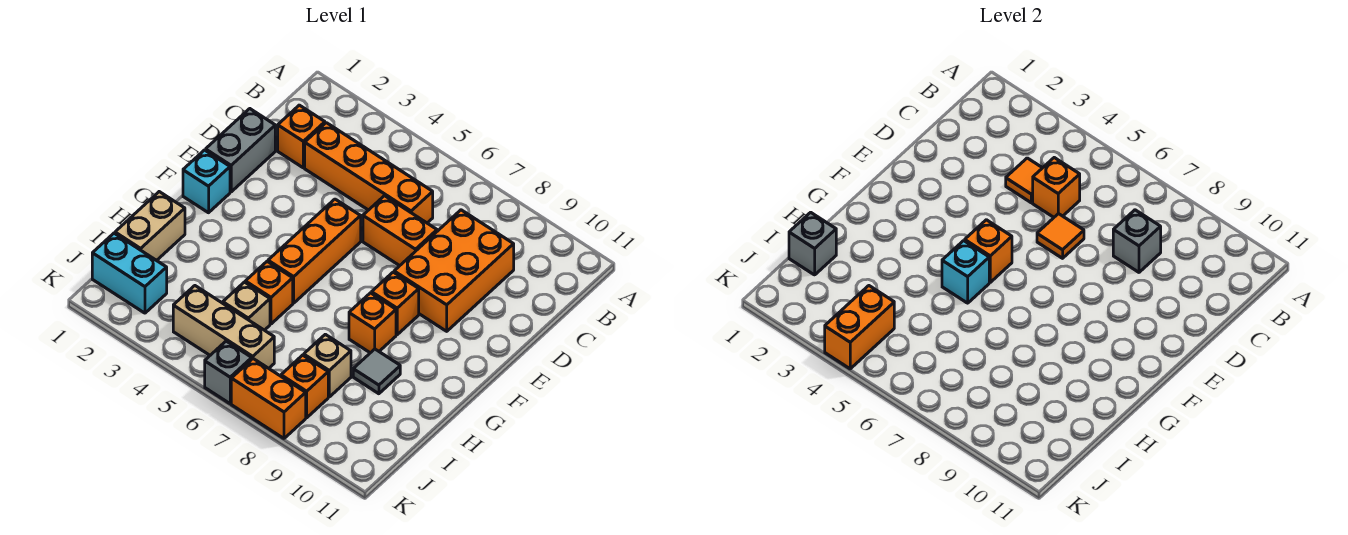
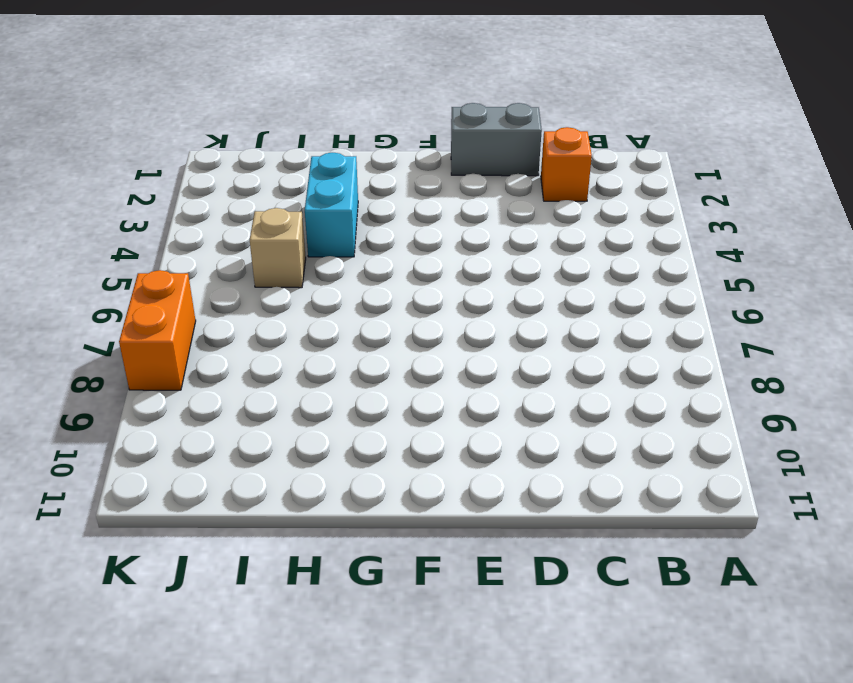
cyan 1x2 brick [305,153,358,257] -> cyan 1x2 brick moved to [92,233,167,313]
none -> orange 1x4 brick [305,123,433,223]
none -> orange 2x3 brick [394,210,514,331]
none -> orange 1x2 brick [363,196,437,266]

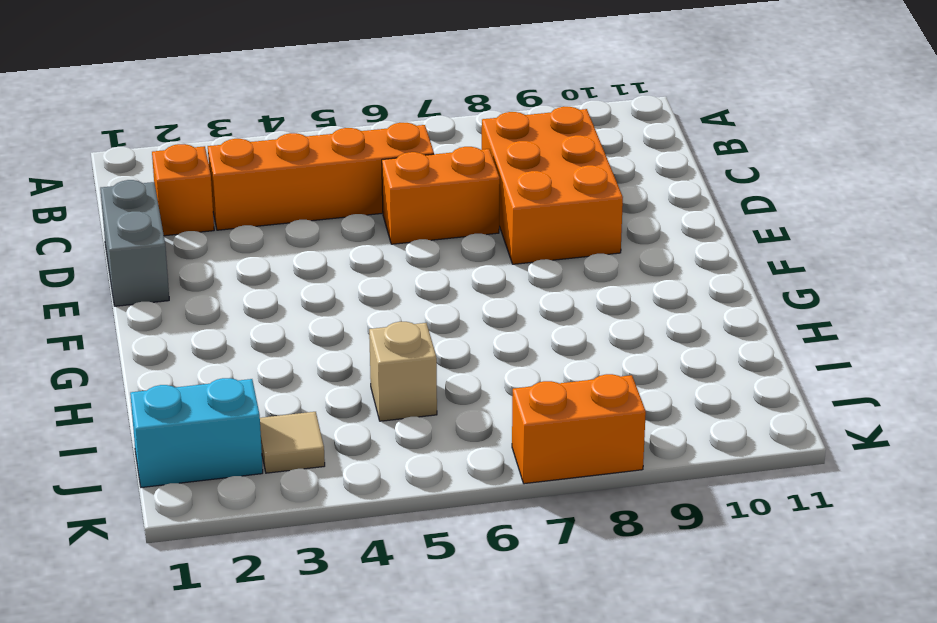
tan 1x1 tile [260,412,325,473] -> none
none -> orange 1x3 brick [268,199,361,303]
none -> cyan 1x1 brick [183,150,230,213]
none -> orange 1x1 brick [372,272,419,335]

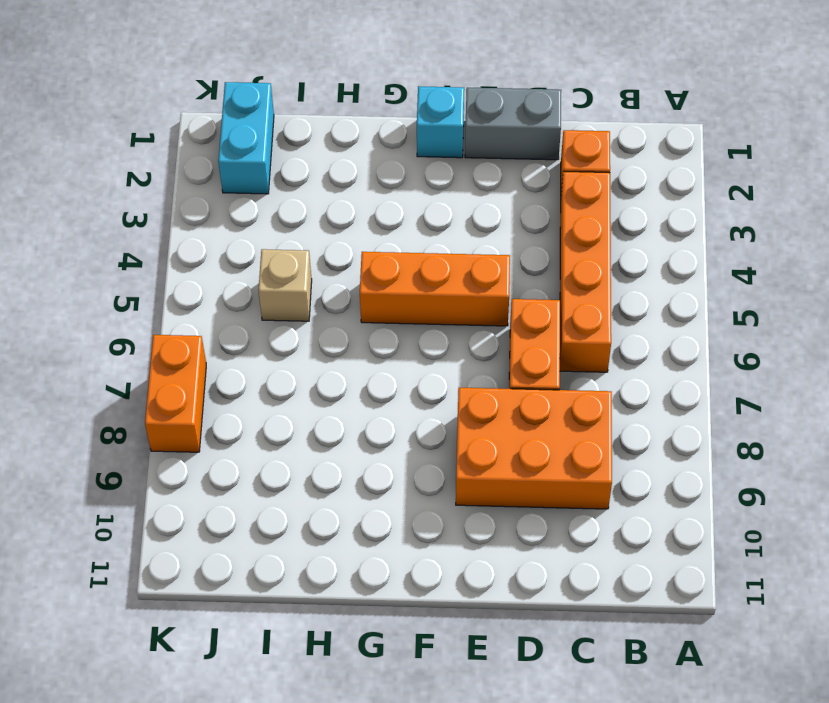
none -> orange 1x1 brick [372,272,419,335]
none -> orange 1x1 brick [349,293,396,353]
none -> tan 1x2 brick [115,192,185,261]

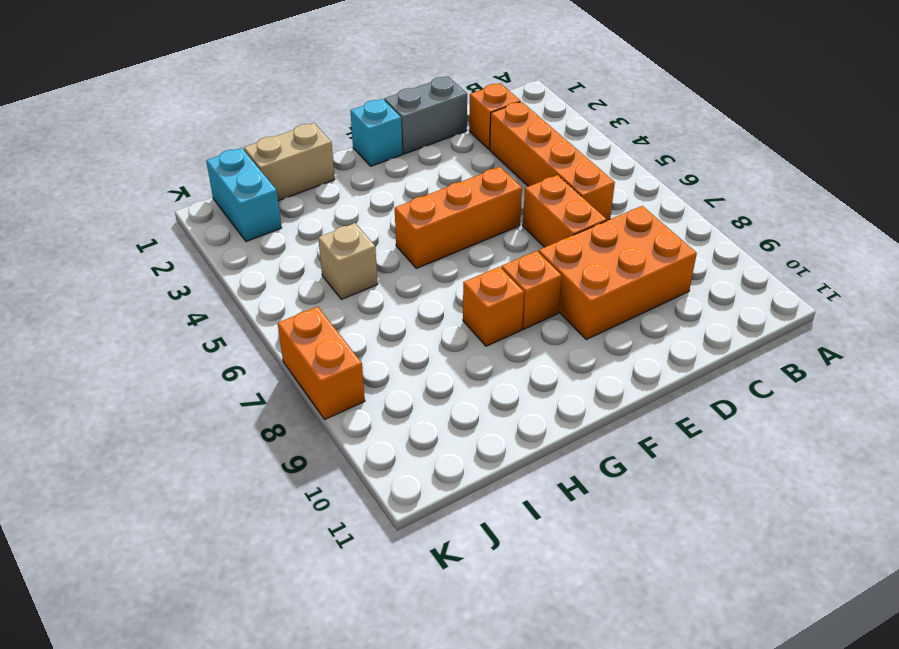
none -> orange 1x1 brick [245,262,293,324]
none -> grey 1x1 tile [353,349,400,394]
none -> tan 1x1 brick [304,334,351,397]

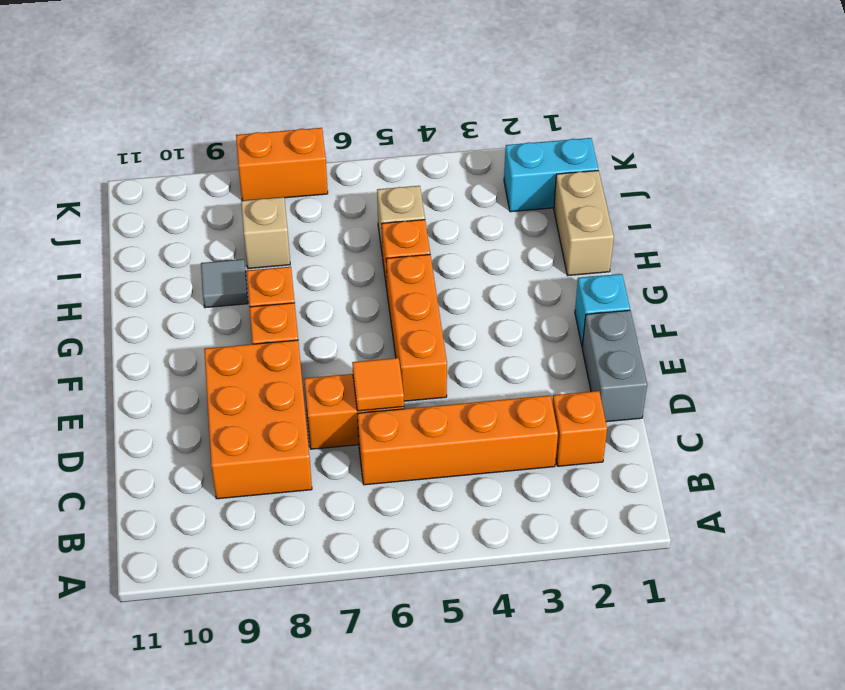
none -> tan 1x3 brick [173,286,274,368]
none -> orange 1x1 brick [281,355,328,418]
none -> grey 1x1 brick [205,341,252,404]

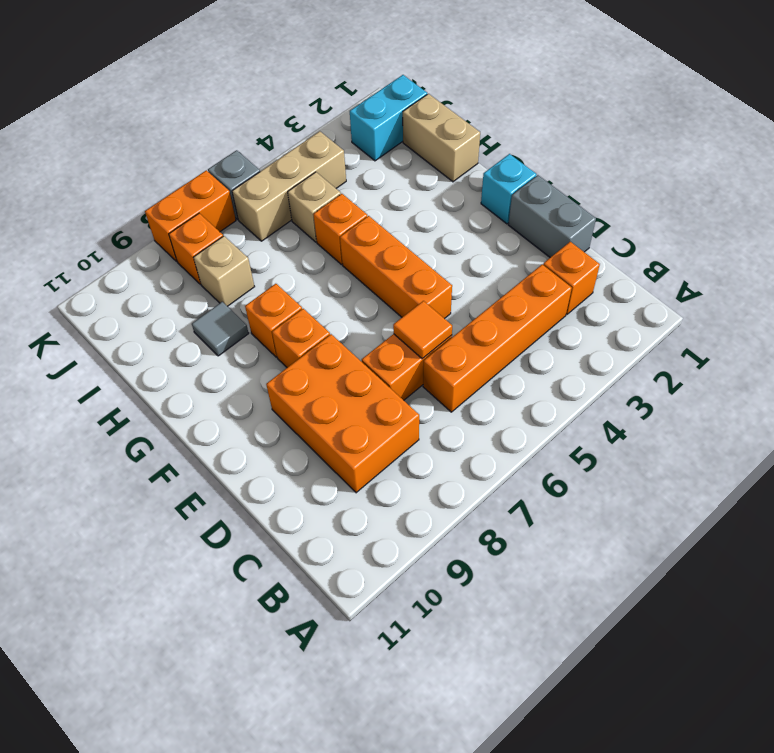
none -> orange 1x1 tile [1006,158,1042,203]
none -> orange 1x1 brick [1033,158,1080,217]
none -> grey 1x1 brick [1113,210,1161,272]

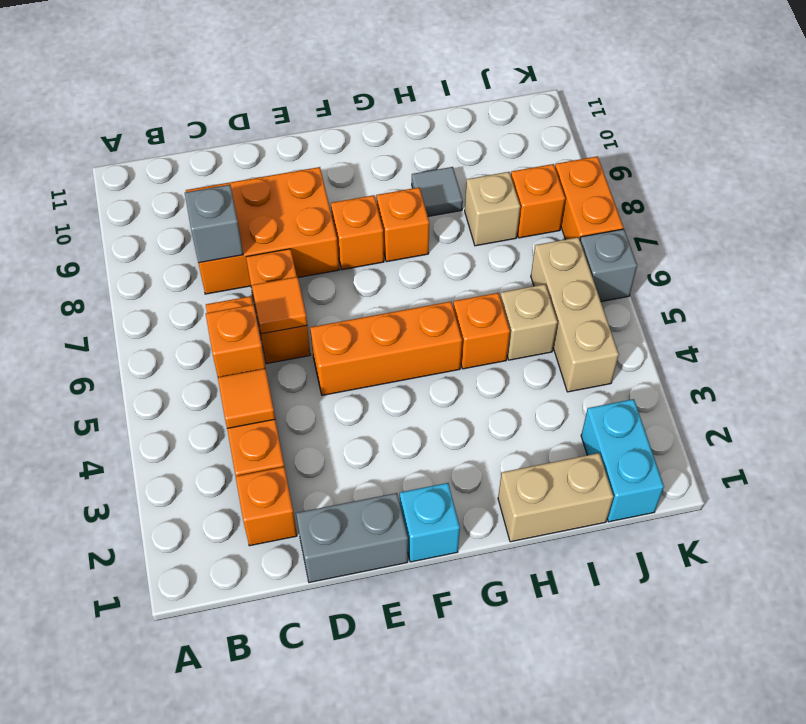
none -> orange 1x1 brick [965,220,1012,282]
none -> cyan 1x1 brick [942,241,989,303]
none -> grey 1x1 brick [789,212,836,275]

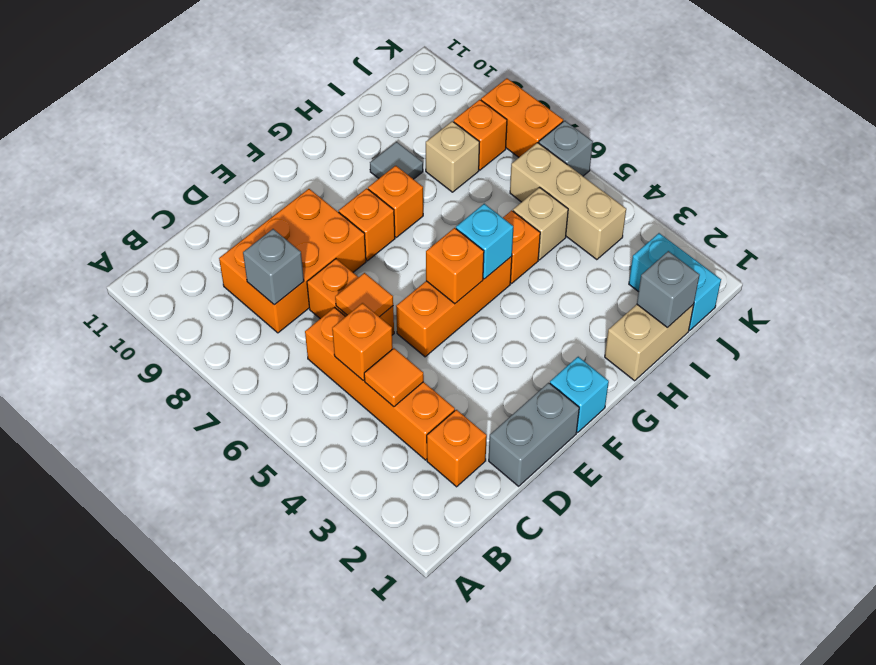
none -> orange 1x2 brick [825,286,894,369]

